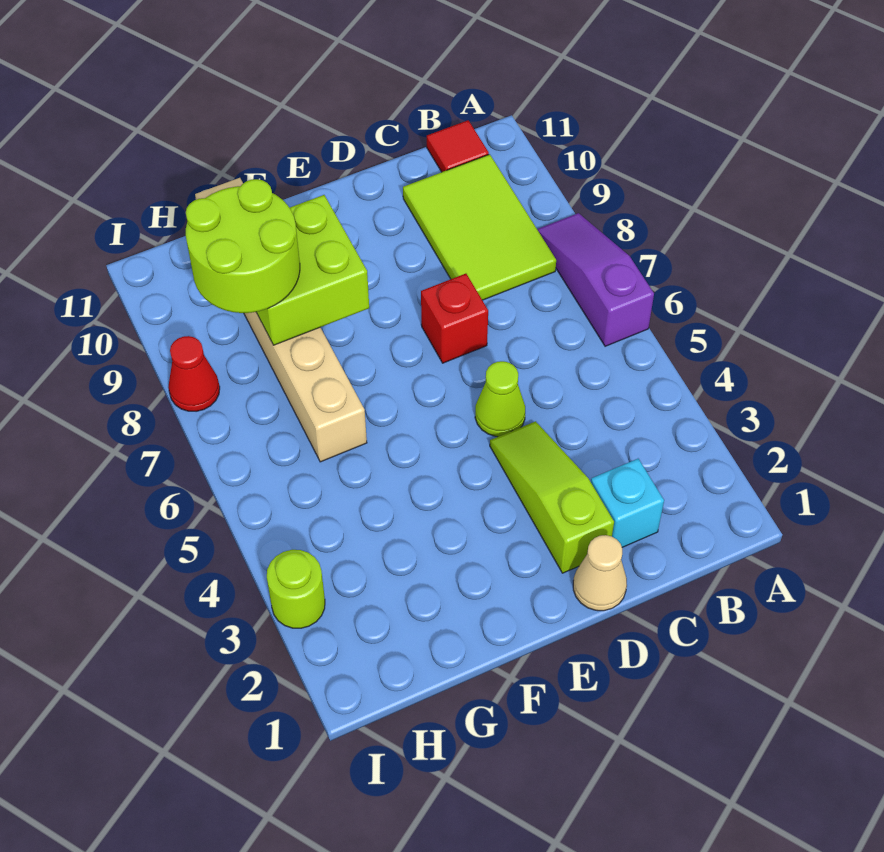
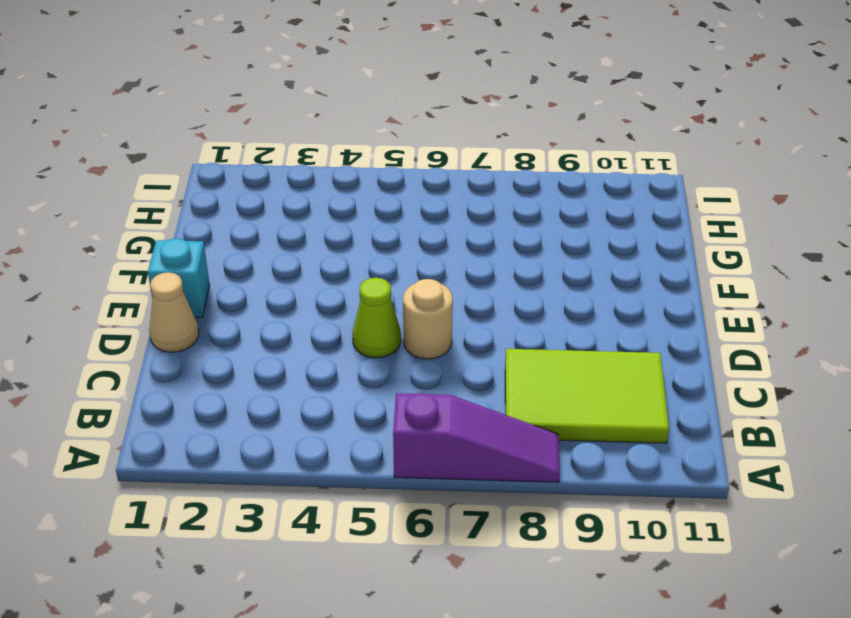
tan 1x1 round brick [403,279,453,359] -> none
cyan 1x1 brick [148,239,210,317] -> cyan 1x1 brick moved to [591,459,664,547]
none -> red 1x1 tile [427,120,489,172]
none -> lime 1x3 slope [490,421,614,573]
none -> red 1x1 brick [421,274,488,363]

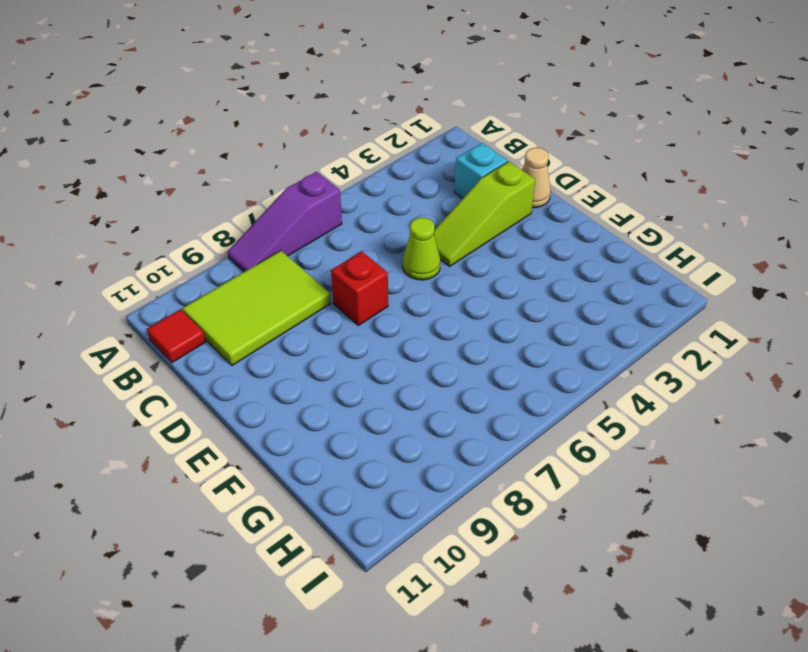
none -> tan 1x6 brick [195,178,367,462]
none -> lime 1x1 round brick [267,550,325,628]
none -> red 1x1 cone [168,336,220,411]

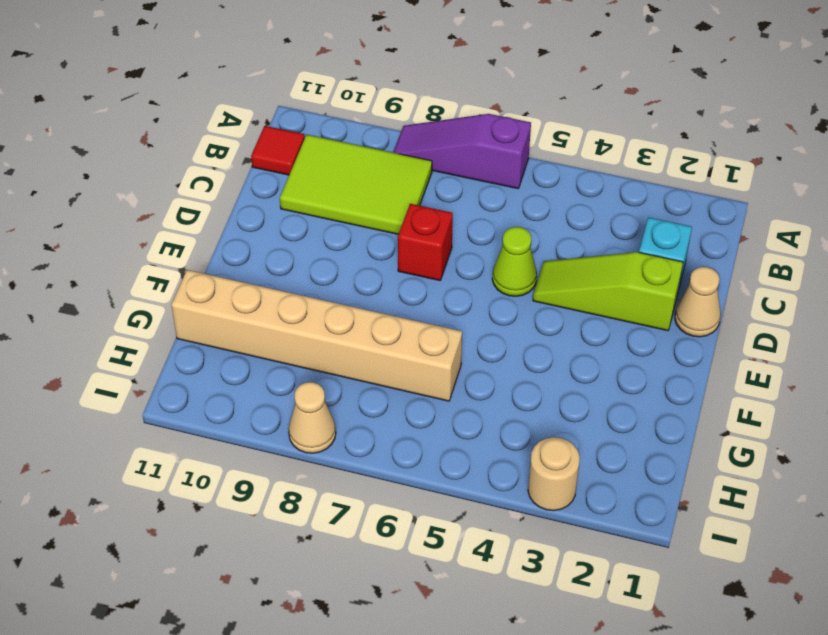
tan 1x1 round brick [528,437,580,511] -> lime 1x1 round brick [267,550,325,628]
tan 1x1 cone [289,382,336,453] -> red 1x1 cone [168,336,220,411]
none -> lime 2x2 brick [256,195,369,345]
none -> lime 2x2 round brick [186,179,300,313]

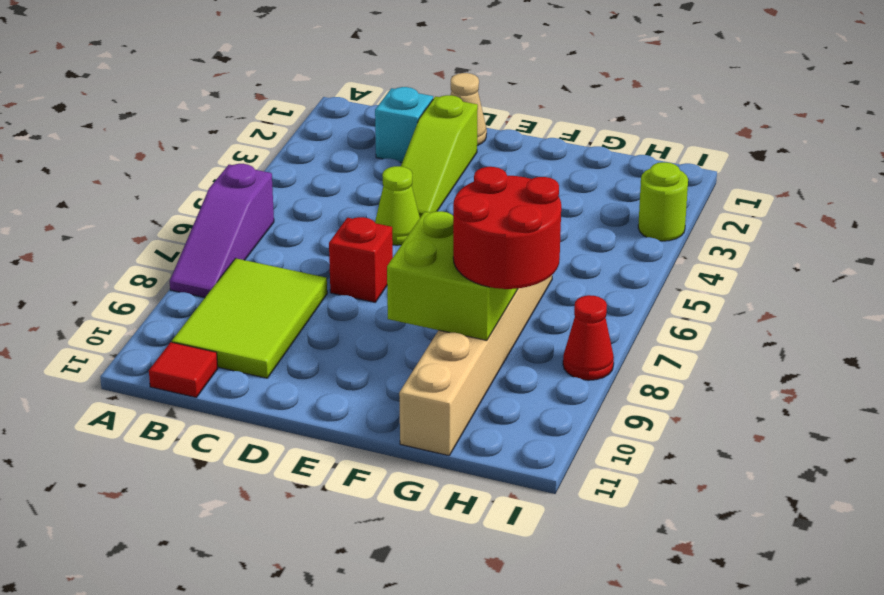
red 2x2 round brick [453,167,561,289] -> lime 2x2 round brick [186,179,300,313]

